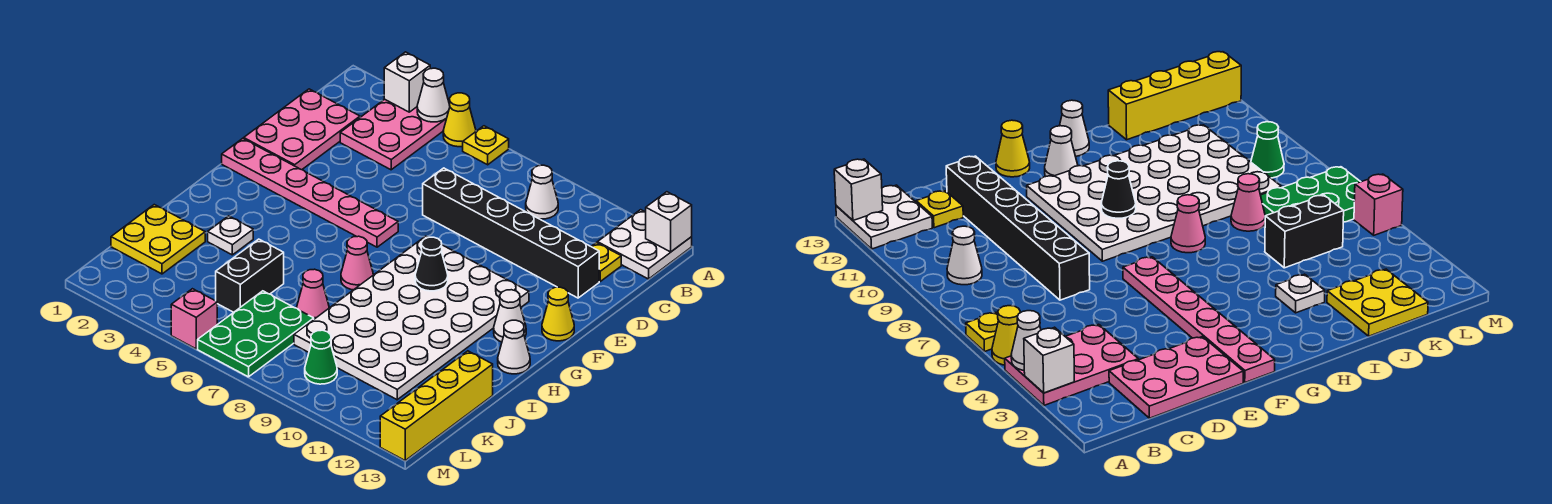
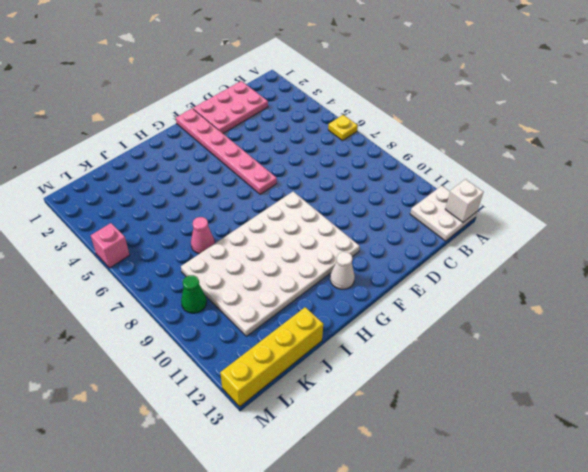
none -> pink 2x3 plate [340,99,447,170]
none -> yellow 1x1 cone [443,93,476,147]
none -> white 1x1 cone [526,165,558,219]

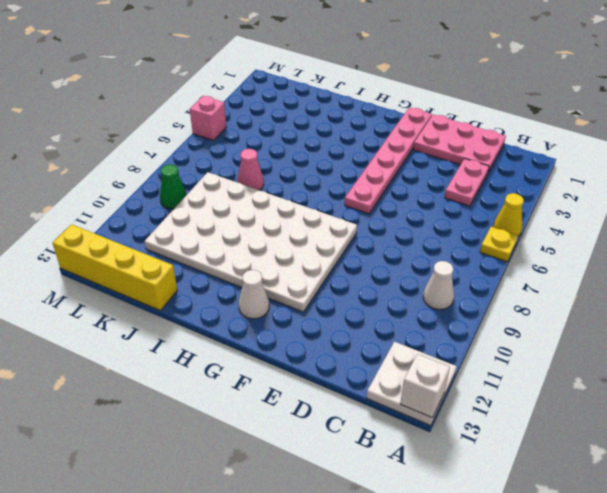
pink 1x2 plate [445,159,489,206] -> pink 2x3 plate [340,99,447,170]
none -> yellow 1x1 plate [591,243,621,281]
none -> black 1x6 brick [423,168,599,298]
none -> yellow 1x1 cone [542,287,574,341]

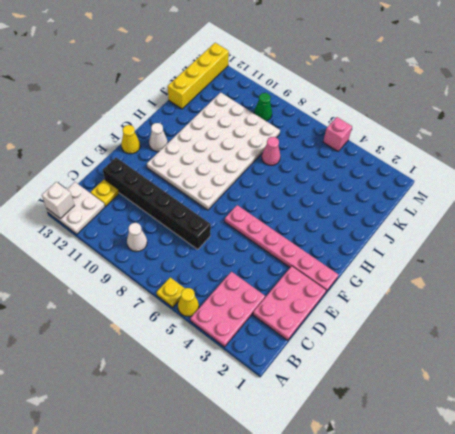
none -> pink 1x1 cone [341,236,373,290]
none -> white 1x1 cone [498,320,530,374]
none -> white 1x1 plate [208,216,253,255]

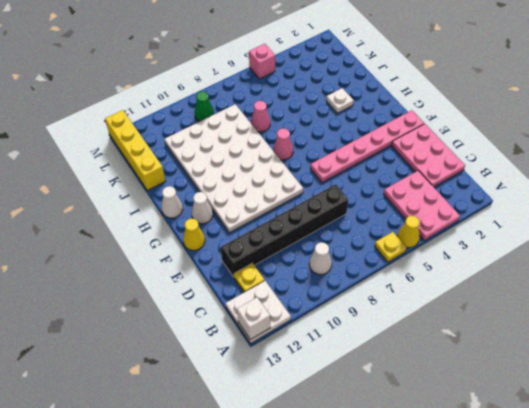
none -> yellow 2x2 plate [111,205,205,274]
none -> black 1x2 brick [216,239,284,312]
none -> green 2x3 plate [198,291,314,377]

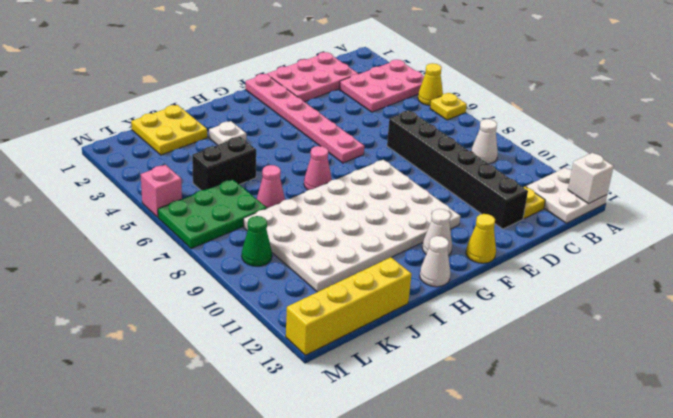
none -> white 1x1 brick [384,52,430,112]
none -> white 1x1 cone [417,68,450,122]
none -> black 1x1 cone [415,237,448,291]

